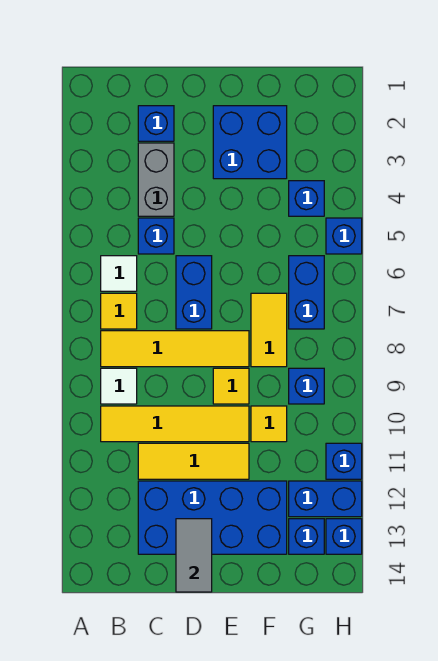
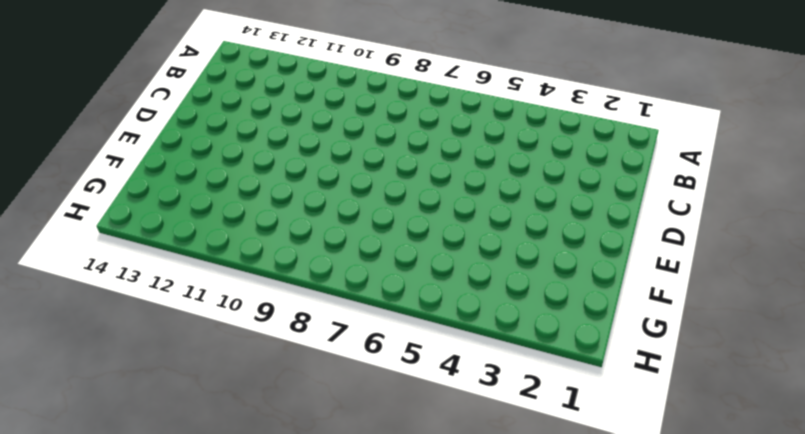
none -> white 1x1 tile [101,256,137,291]
none -> yellow 1x1 tile [101,293,137,329]
none -> yellow 1x4 tile [101,331,249,367]

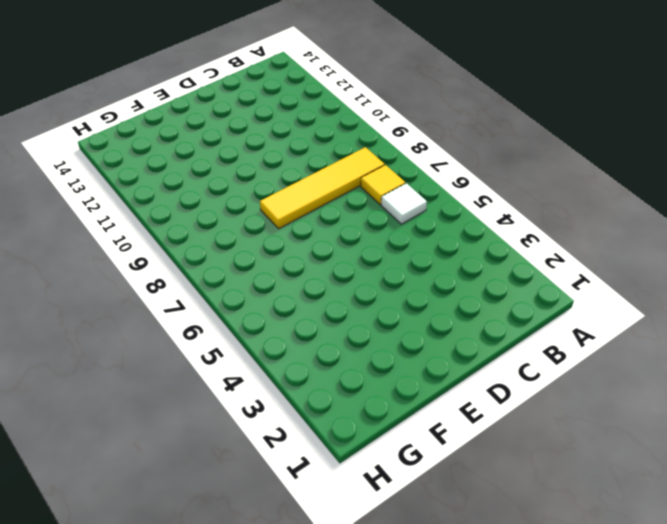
none -> white 1x1 tile [101,368,137,404]
none -> yellow 1x4 tile [101,406,249,442]
none -> blue 1x1 brick [138,106,174,141]

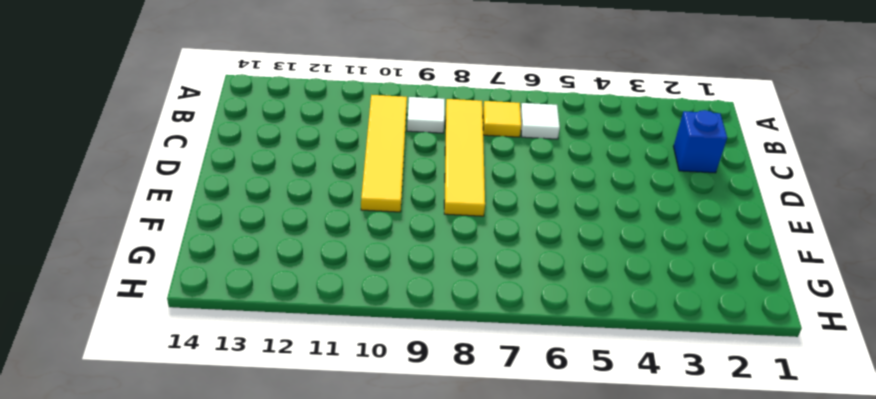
none -> grey 1x2 brick [138,143,174,216]
none -> blue 1x1 brick [138,218,174,254]
none -> yellow 1x3 tile [138,443,249,479]

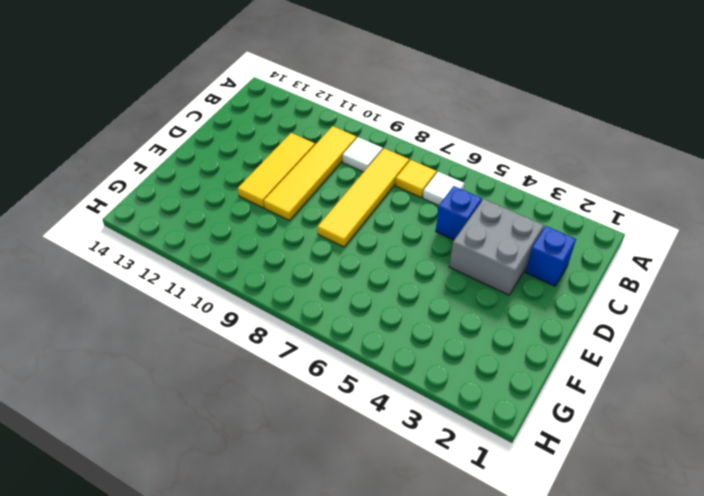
grey 2x2 brick [449,199,544,295] -> grey 1x2 brick [138,143,174,216]
none -> blue 2x4 brick [138,481,287,554]
none -> blue 1x2 brick [176,256,212,329]
none -> blue 2x2 brick [213,106,287,179]

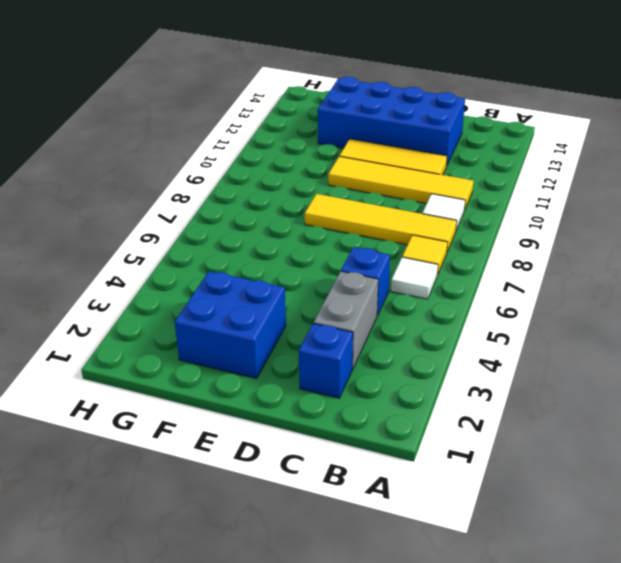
none -> blue 1x2 brick [176,256,212,329]
none -> yellow 1x1 tile [213,368,249,404]
none -> yellow 1x2 tile [251,293,287,367]

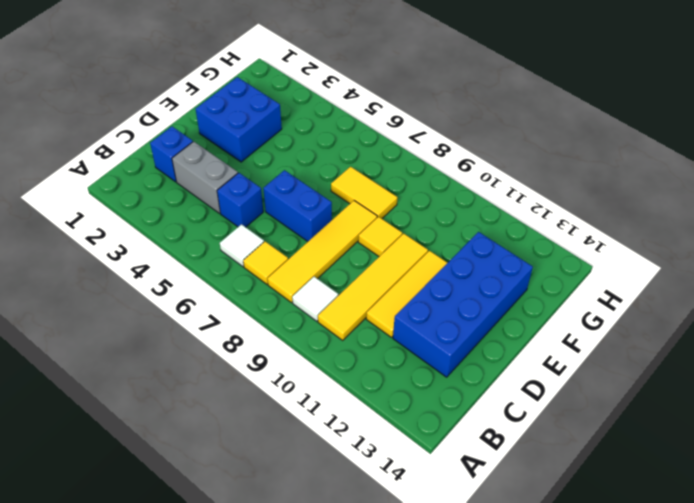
none -> yellow 1x1 tile [251,406,287,442]
none -> blue 1x1 brick [289,181,324,216]
none -> blue 1x2 brick [289,256,324,329]

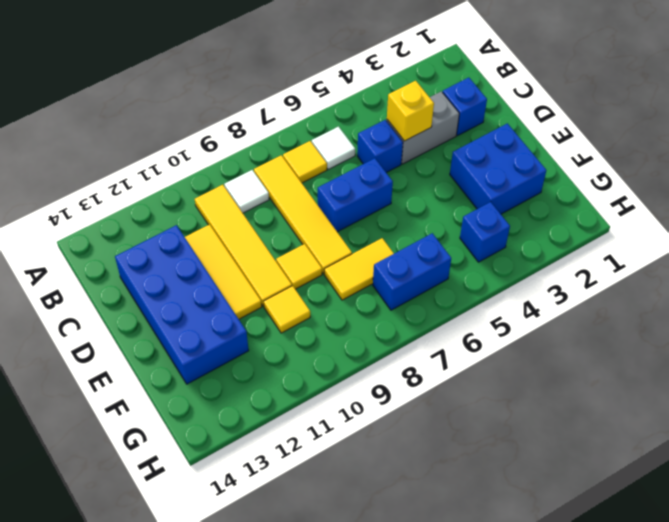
yellow 1x1 brick [387,81,434,141] -> none
none -> blue 1x1 brick [289,368,324,404]
none -> blue 1x2 brick [289,481,362,517]
none -> blue 1x1 brick [289,519,324,554]

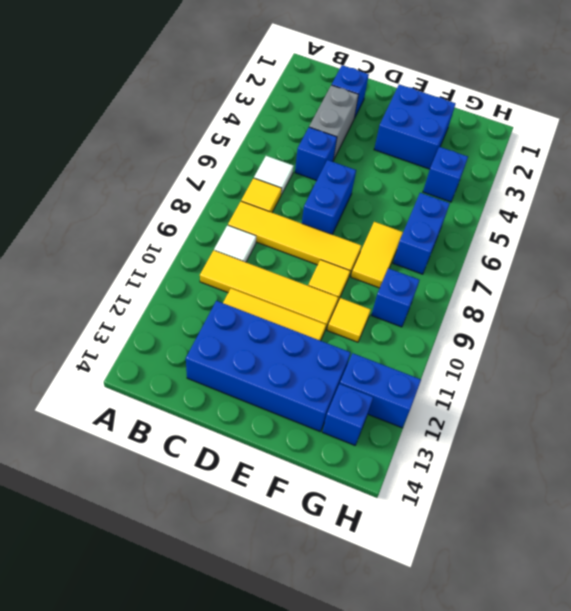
none -> blue 1x1 brick [326,218,362,254]
none -> blue 1x1 brick [326,443,362,479]
none -> blue 1x1 brick [326,519,362,554]

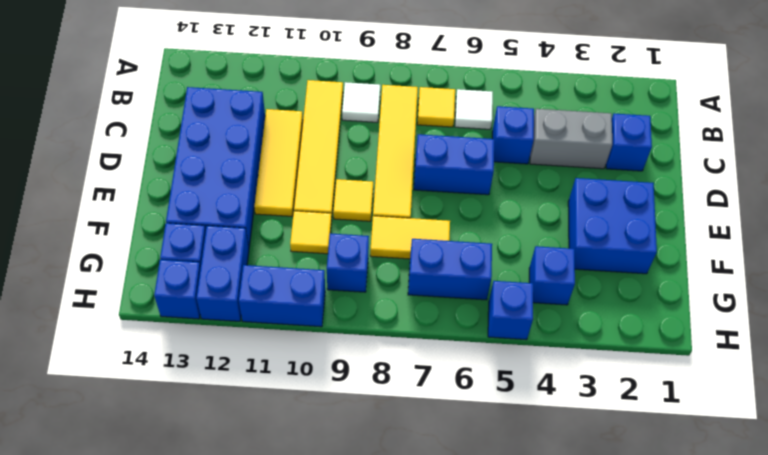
blue 1x2 brick [239,265,325,327] -> blue 1x1 brick [326,443,362,479]
none -> grey 1x2 tile [176,519,212,592]

